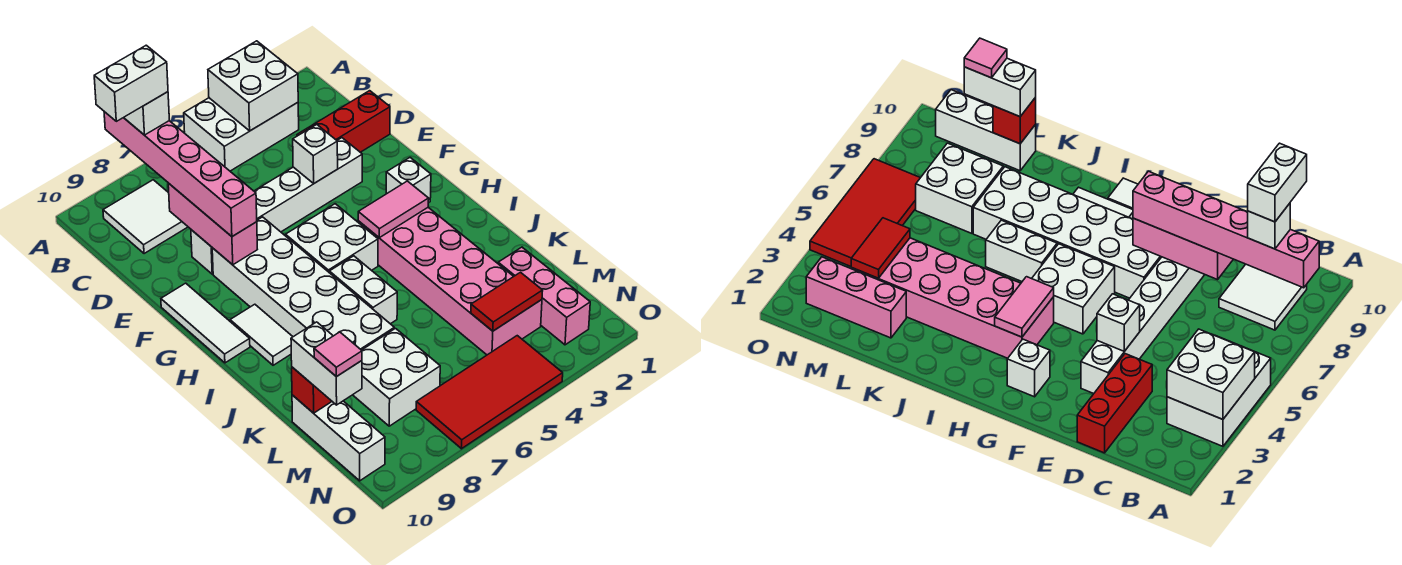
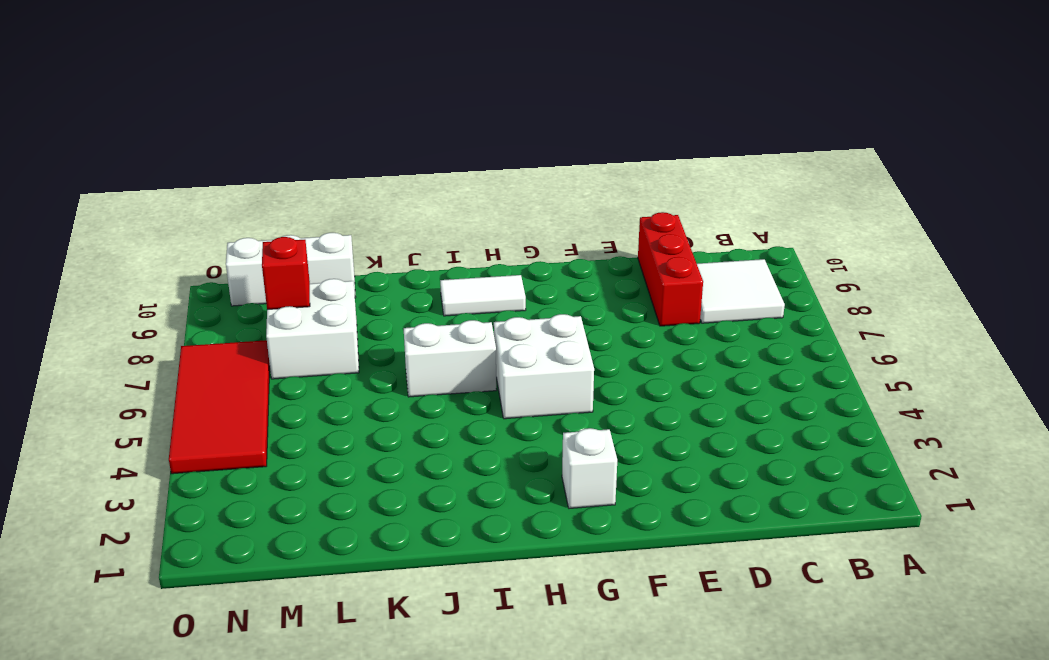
red 1x3 brick [638,212,703,326] -> red 1x3 brick moved to [297,91,390,152]
red 1x1 brick [262,237,310,310] -> red 1x1 brick moved to [292,367,332,413]
none -> white 2x3 brick [184,98,299,171]
none -> white 1x6 brick [191,138,362,274]
none -> white 2x6 brick [212,217,394,350]

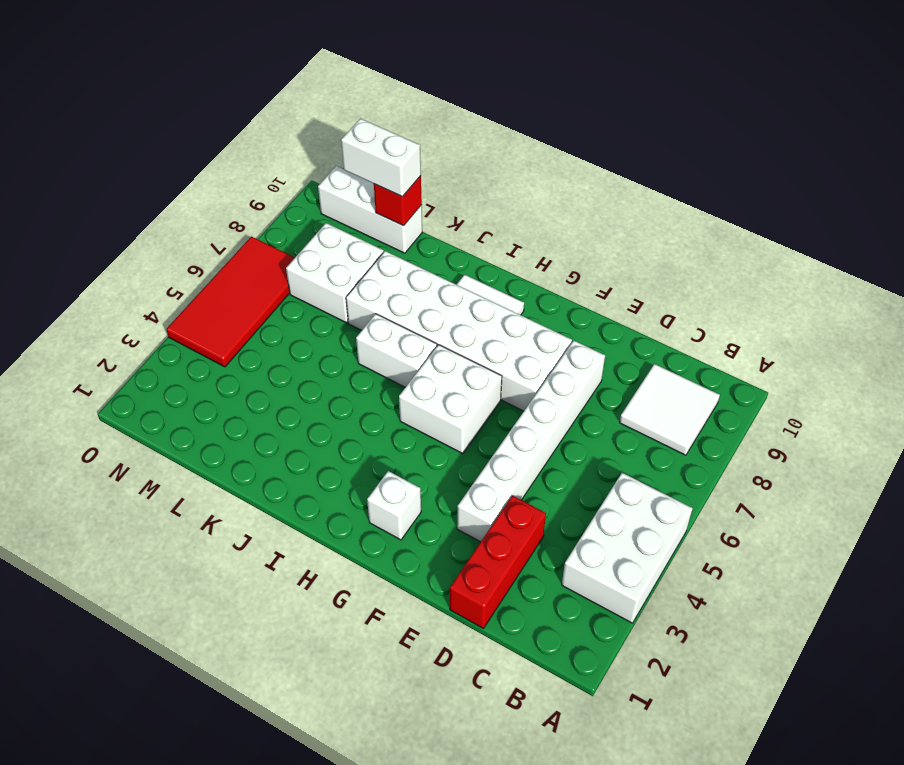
none -> white 1x3 tile [161,283,250,363]
none -> pink 2x6 brick [358,208,542,355]
none -> pink 1x3 brick [498,247,590,345]

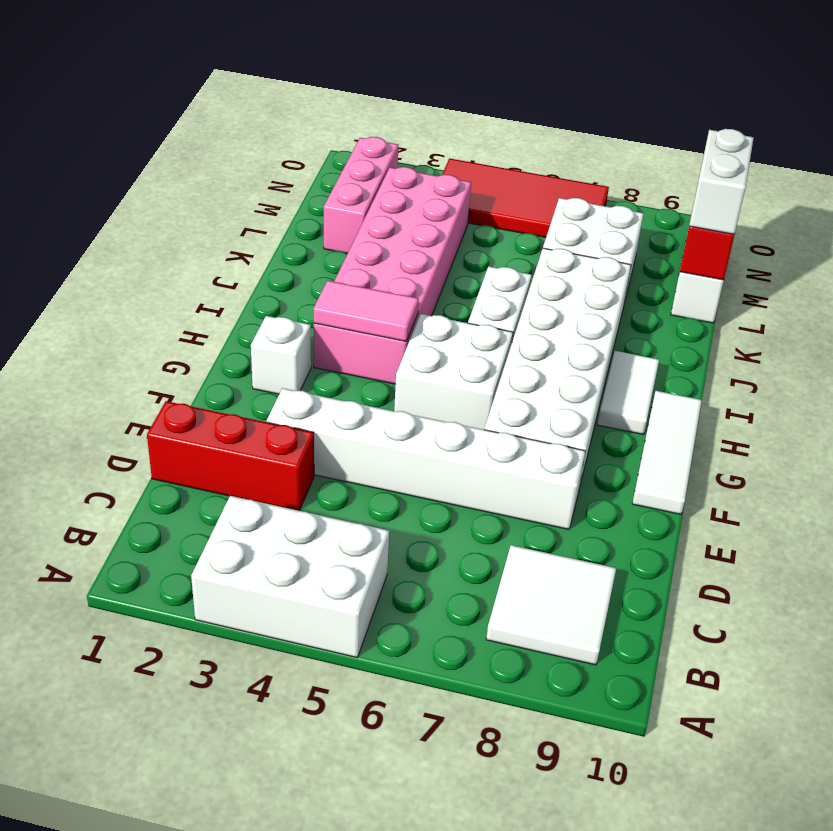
none -> white 2x2 brick [208,41,298,131]
none -> pink 1x3 brick [168,183,257,265]
none -> white 1x1 brick [293,125,338,183]

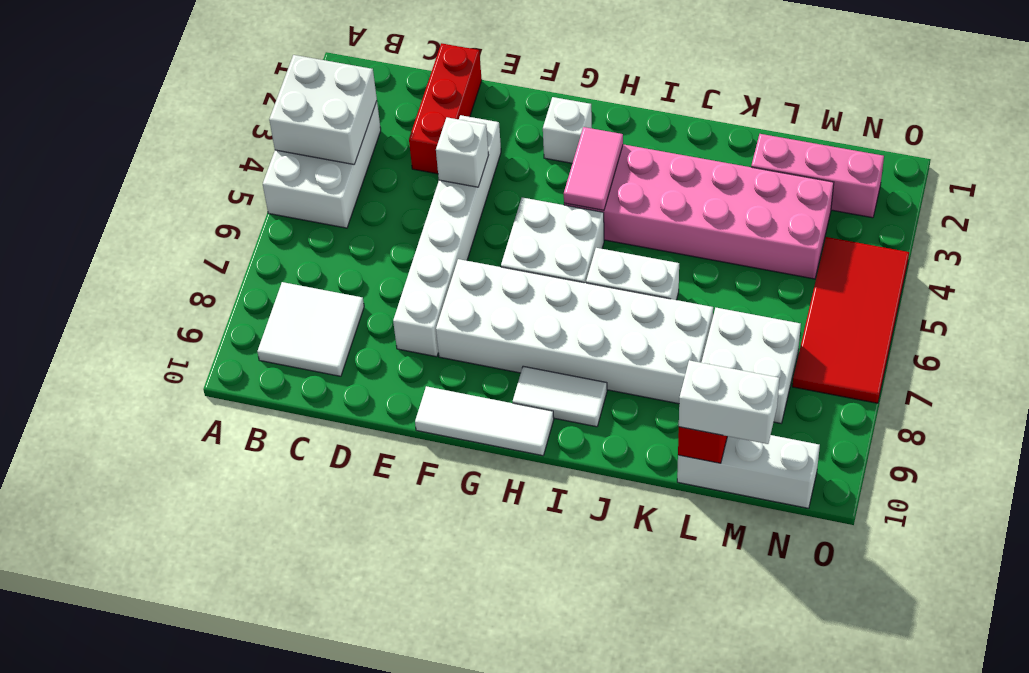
none -> pink 1x3 brick [168,183,257,265]
none -> red 1x2 tile [471,272,543,331]
none -> pink 1x6 brick [104,112,257,237]

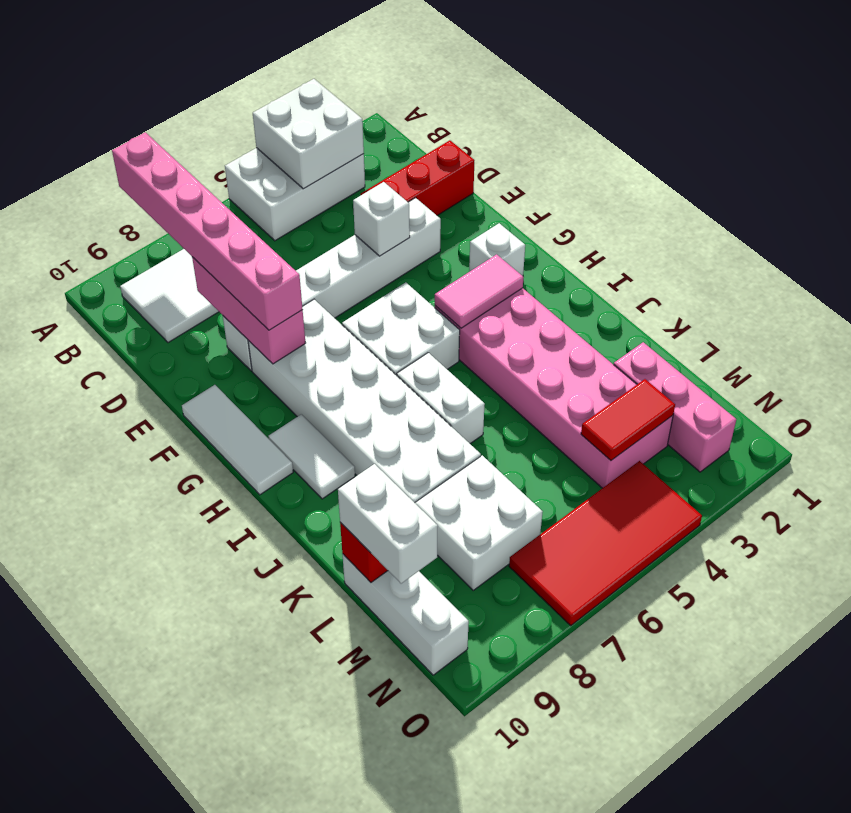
none -> white 1x1 brick [124,92,169,135]
none -> pink 1x1 tile [314,332,362,377]
none -> white 1x2 brick [94,45,168,121]

